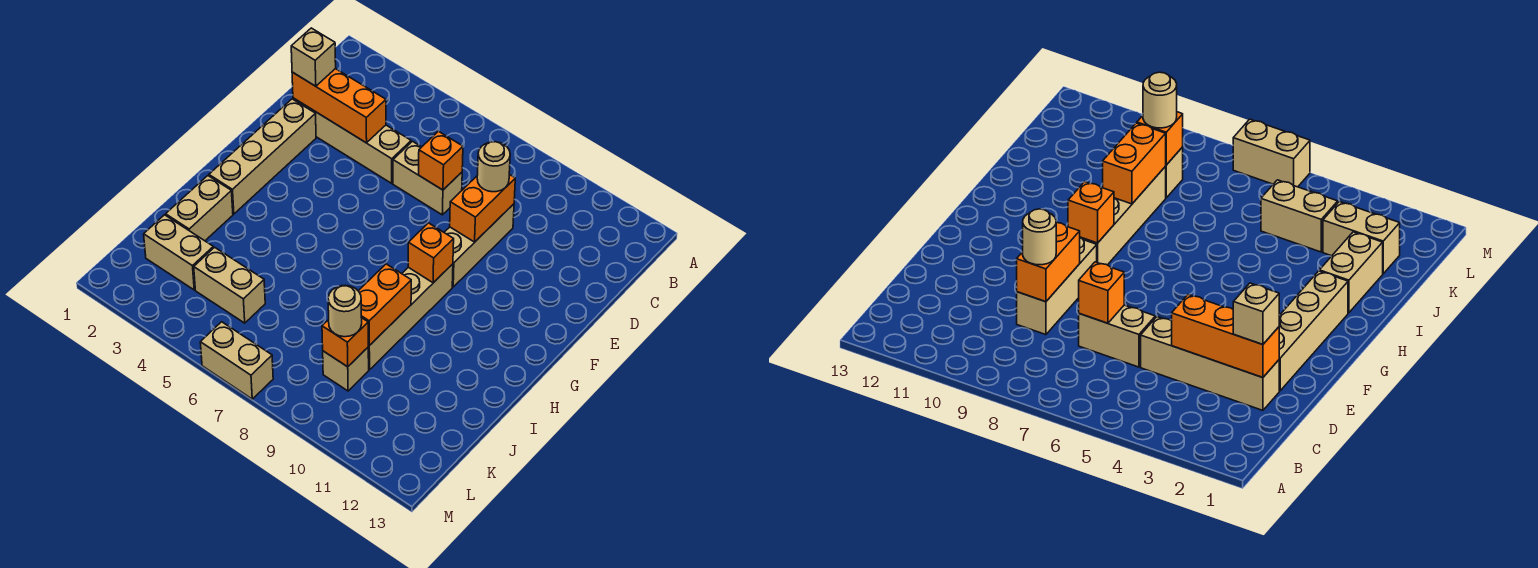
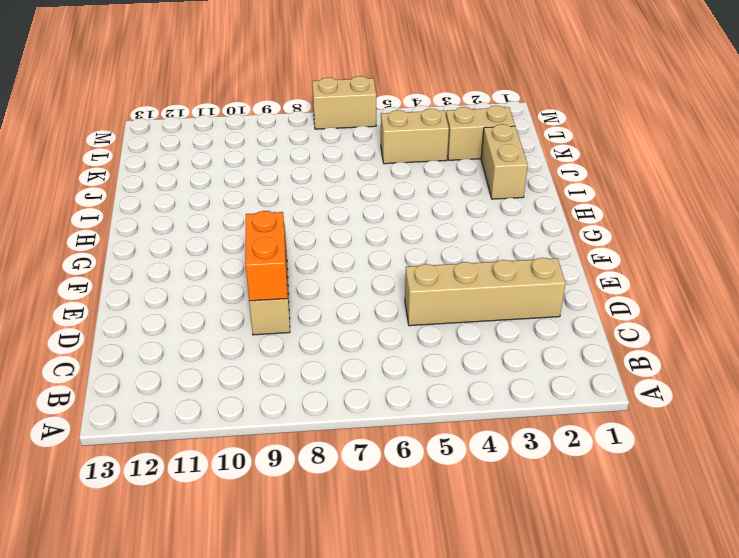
none -> tan 1x2 brick [393,141,462,215]
none -> tan 1x4 brick [209,99,316,214]
none -> tan 1x4 brick [368,264,453,370]

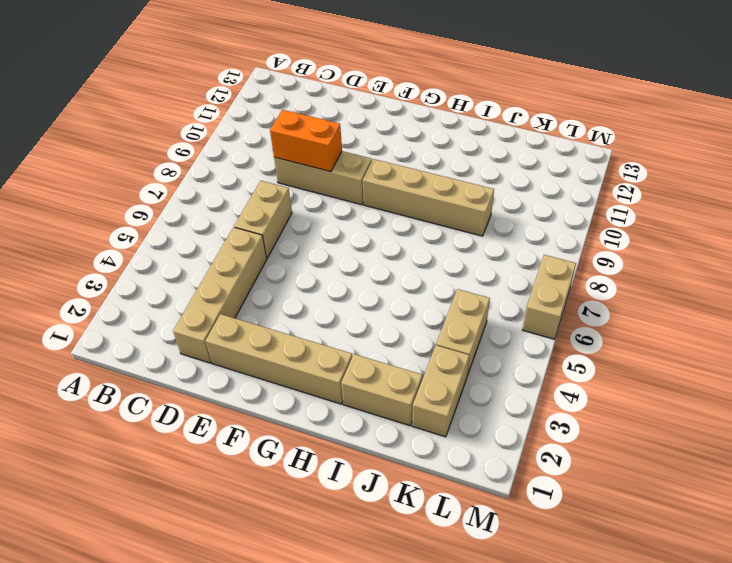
none -> tan 1x1 brick [323,348,369,391]
none -> orange 1x3 brick [292,69,386,143]
none -> orange 1x1 brick [419,131,463,190]

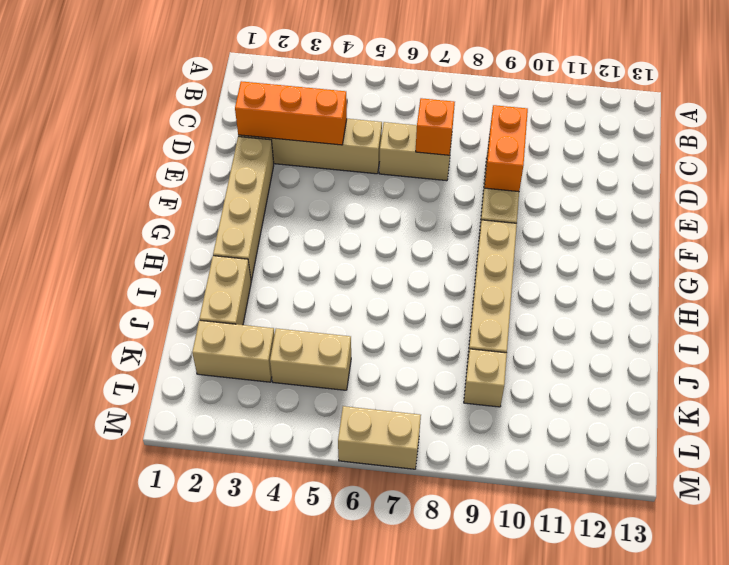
none -> orange 1x1 brick [408,223,454,283]
none -> orange 1x2 brick [359,264,411,346]
none -> orange 1x1 brick [322,318,368,367]

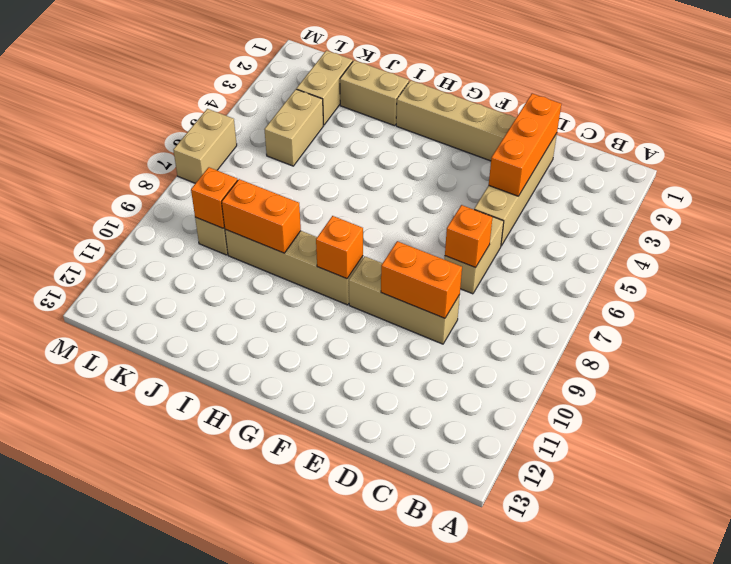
none -> tan 1x1 brick [291,28,336,86]
none -> tan 1x1 round brick [477,142,510,192]
none -> tan 1x1 round brick [328,285,362,337]

